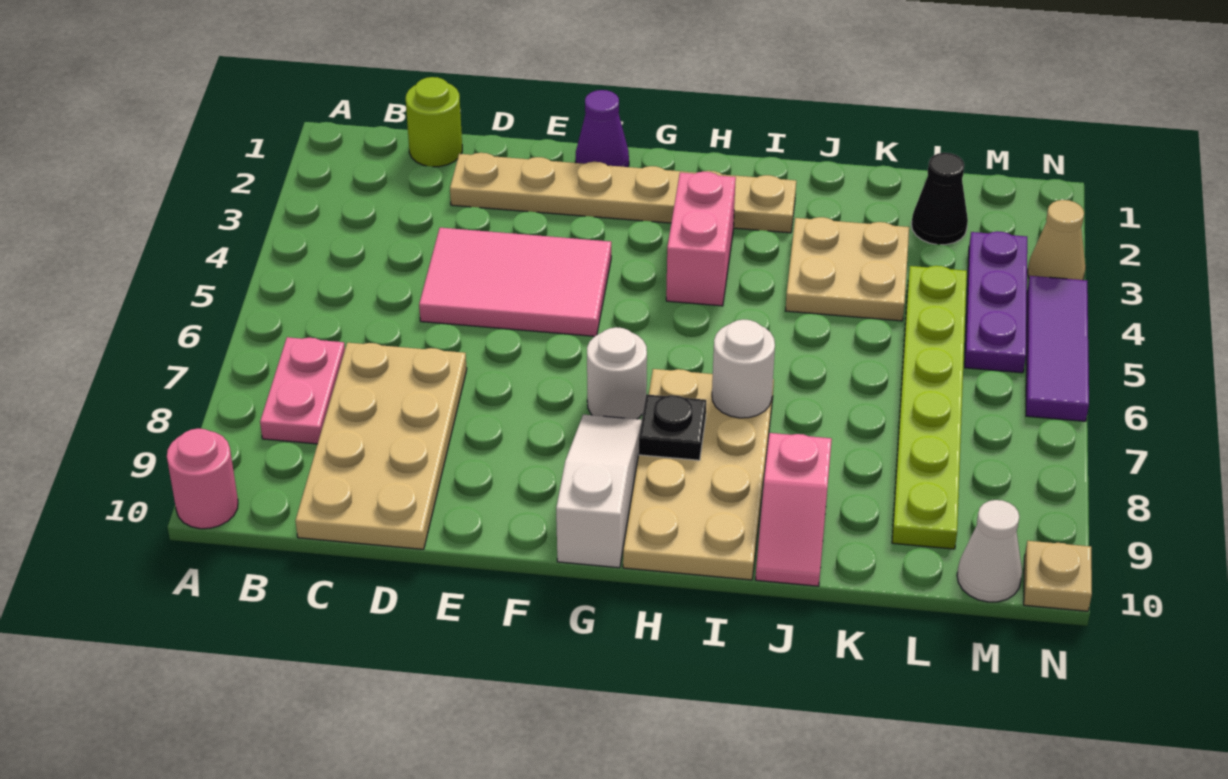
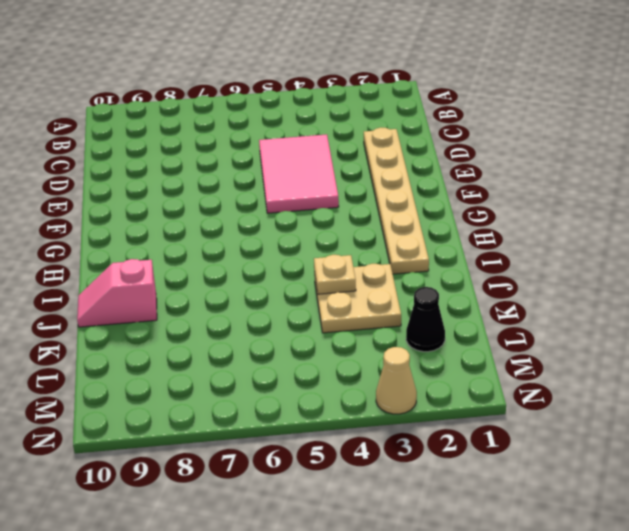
tan 1x1 plate [314,255,356,294] -> tan 1x1 plate moved to [1024,541,1092,611]
none -> pink 1x1 round brick [167,428,238,529]
none -> pink 1x2 plate [260,337,345,444]
none -> lime 1x1 round brick [406,77,462,167]

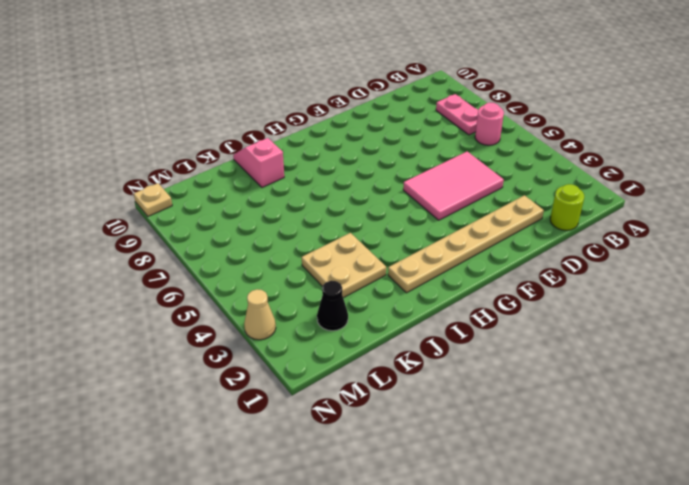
pink 1x1 round brick [475,103,504,145] -> pink 1x1 round brick moved to [167,428,238,529]
none -> tan 2x4 plate [295,343,467,549]
none -> purple 1x1 cone [576,90,629,167]
none -> white 1x1 round brick [587,327,647,419]

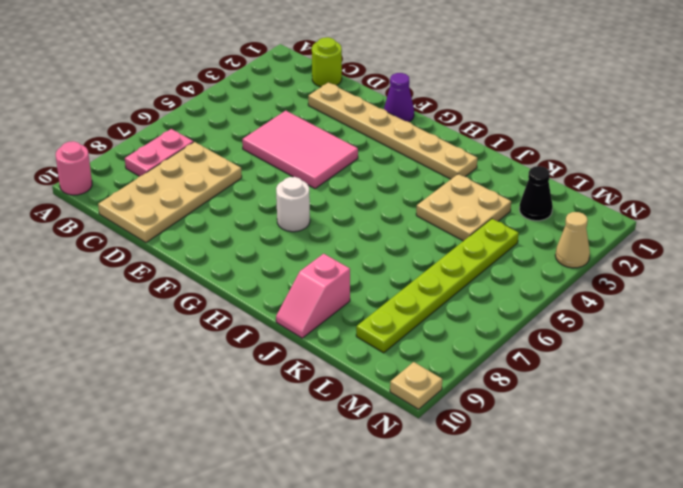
none -> white 1x3 slope [556,415,642,568]
none -> pink 1x2 brick [666,172,736,306]
none -> tan 2x4 plate [623,369,774,580]

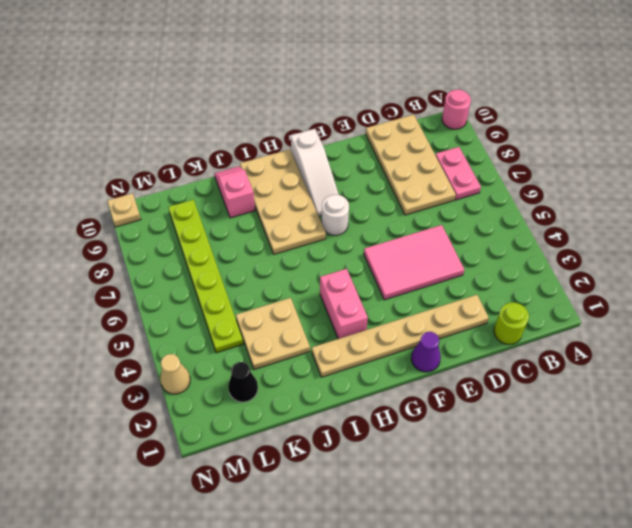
none -> purple 1x3 plate [965,231,1027,373]
none -> white 1x1 cone [957,500,1022,602]
none -> purple 1x3 tile [1026,276,1089,421]

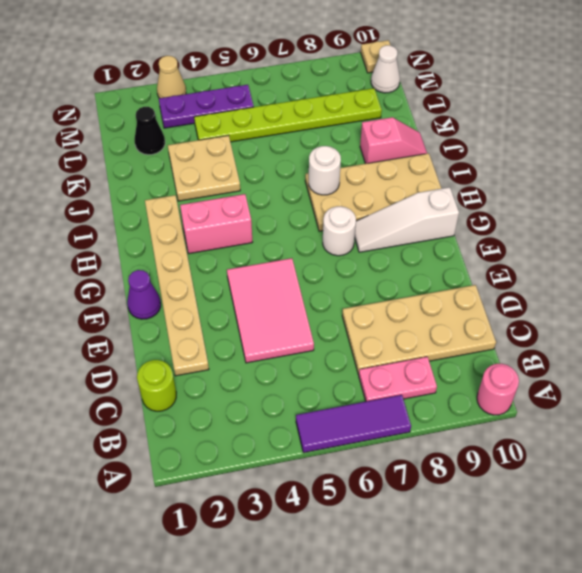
purple 1x3 tile [296,395,411,453] -> purple 1x3 tile moved to [1026,276,1089,421]
none -> black 1x1 plate [639,394,706,460]

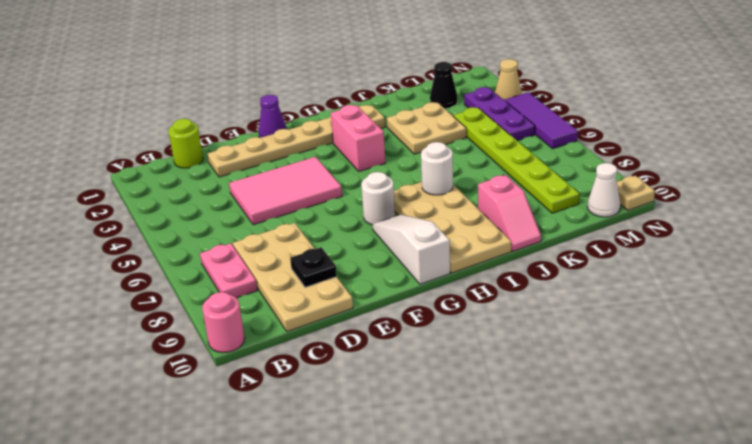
black 1x1 plate [290,247,337,287] -> black 1x1 plate moved to [639,394,706,460]

